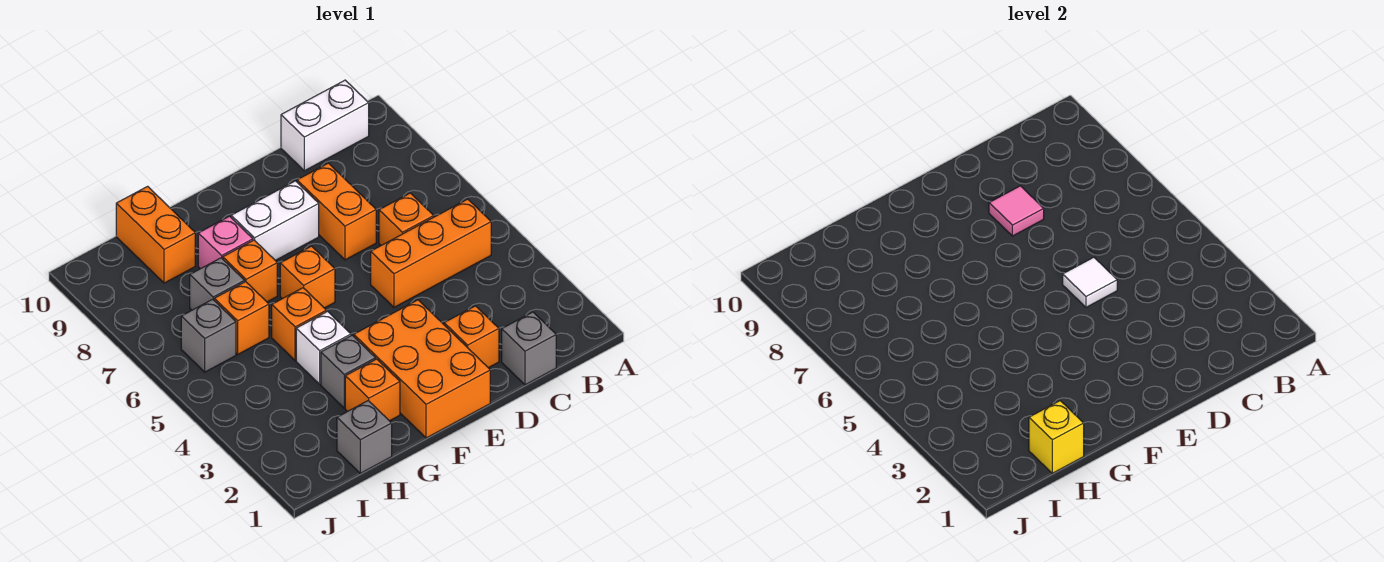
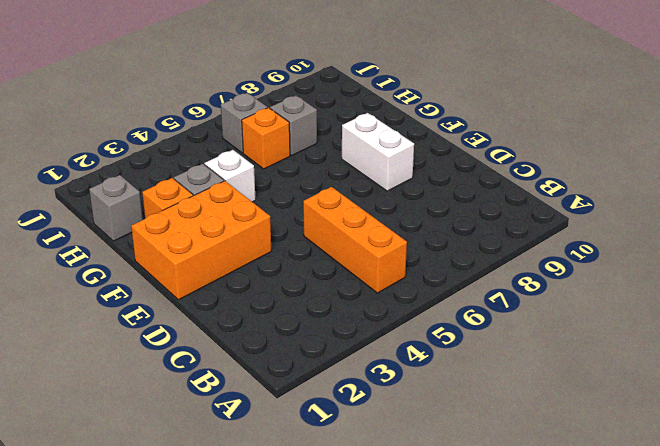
none -> white 1x2 brick [281,80,369,171]
none -> grey 1x1 brick [502,312,556,385]
none -> orange 1x1 brick [379,193,434,245]

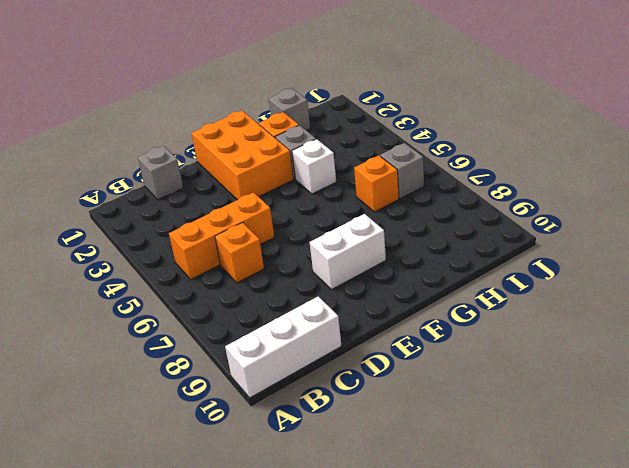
white 1x3 brick [225,296,342,398] -> white 1x2 brick [281,80,369,171]
none -> orange 1x1 brick [444,306,499,368]
none -> orange 1x2 brick [297,163,376,260]
none -> orange 1x1 brick [280,246,335,308]

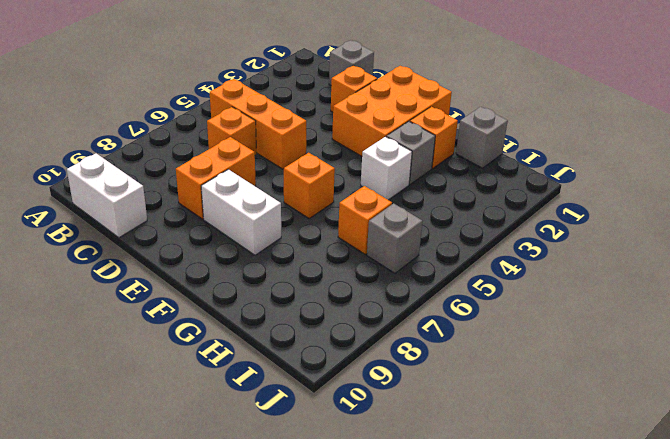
none -> orange 1x1 brick [272,288,327,361]
none -> orange 1x1 brick [223,240,277,302]
none -> pink 1x1 brick [198,216,253,269]

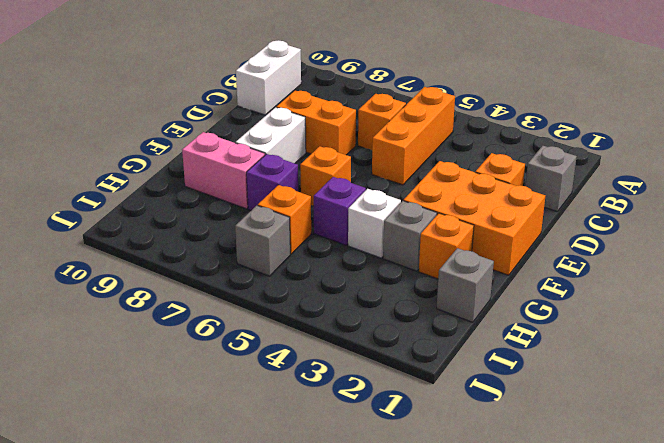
purple 1x1 brick [314,177,366,245] -> orange 1x1 brick [272,288,327,361]
purple 1x1 brick [246,154,298,210] -> orange 1x1 brick [223,240,277,302]
pink 1x2 brick [182,132,265,209] -> pink 1x1 brick [198,216,253,269]
none -> grey 1x1 brick [190,258,245,310]
none -> orange 1x2 brick [116,186,195,283]
none -> white 1x1 tile [1063,257,1117,307]

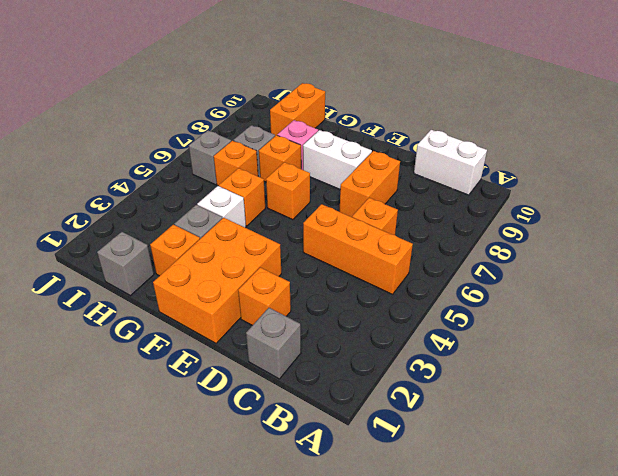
none -> white 1x1 tile [1063,257,1117,307]
none -> pink 1x1 tile [989,186,1044,236]
none -> yellow 1x1 brick [1029,401,1084,473]

